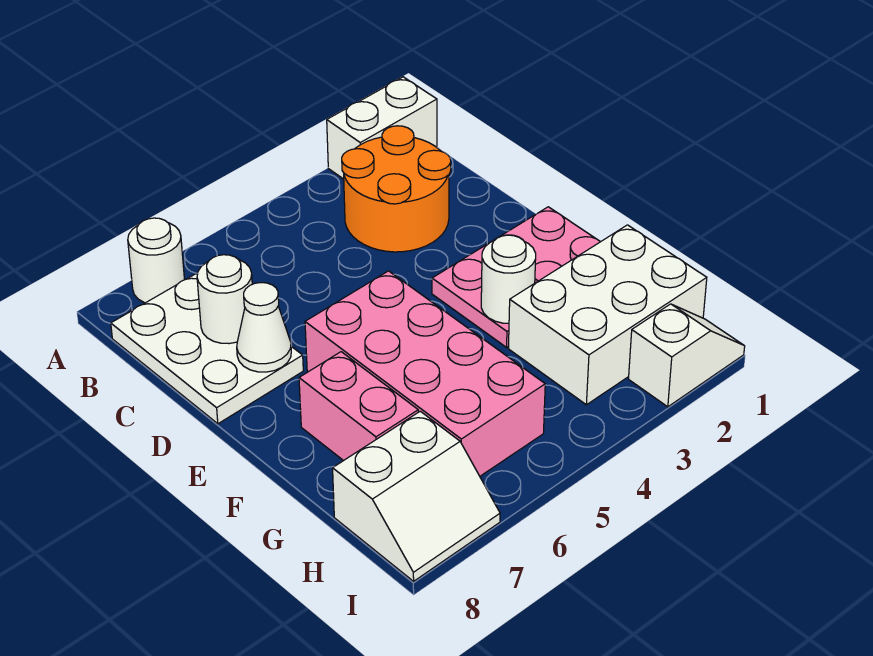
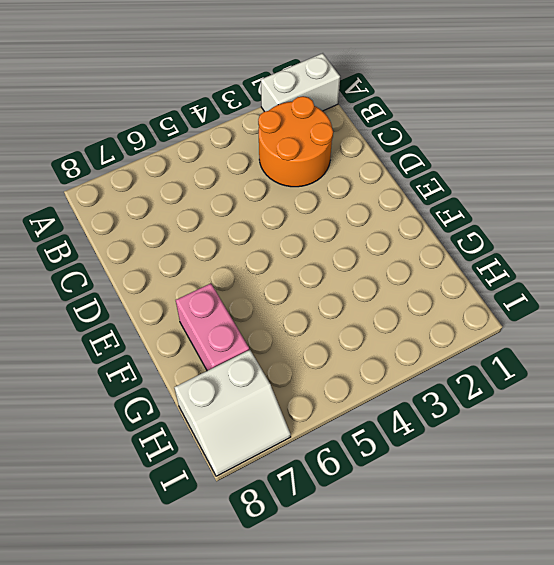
none -> white 1x1 round brick [128,218,185,303]
none -> white 2x3 plate [111,274,303,424]
none -> pink 2x3 plate [432,207,600,347]

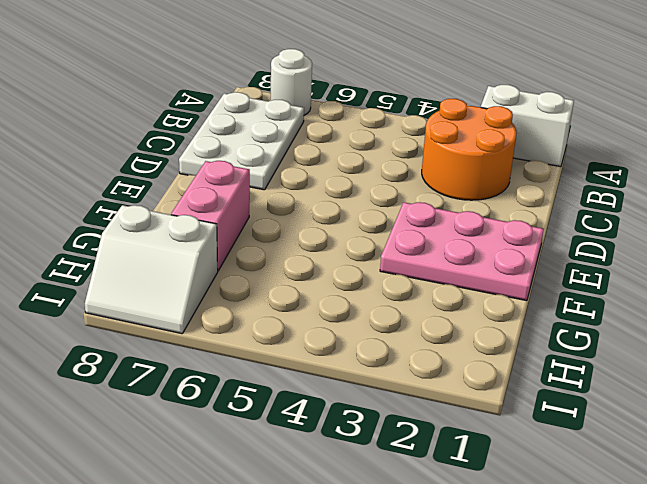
none -> pink 2x4 brick [305,271,545,476]
none -> white 2x3 brick [508,225,707,405]
none -> white 1x2 slope [629,304,745,407]

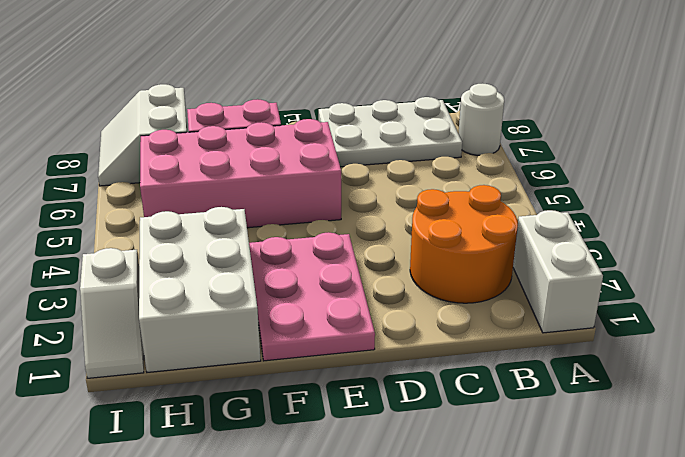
none -> white 1x1 round brick [197,255,252,344]
none -> white 1x1 cone [237,283,291,372]
none -> white 1x1 round brick [481,235,536,323]

